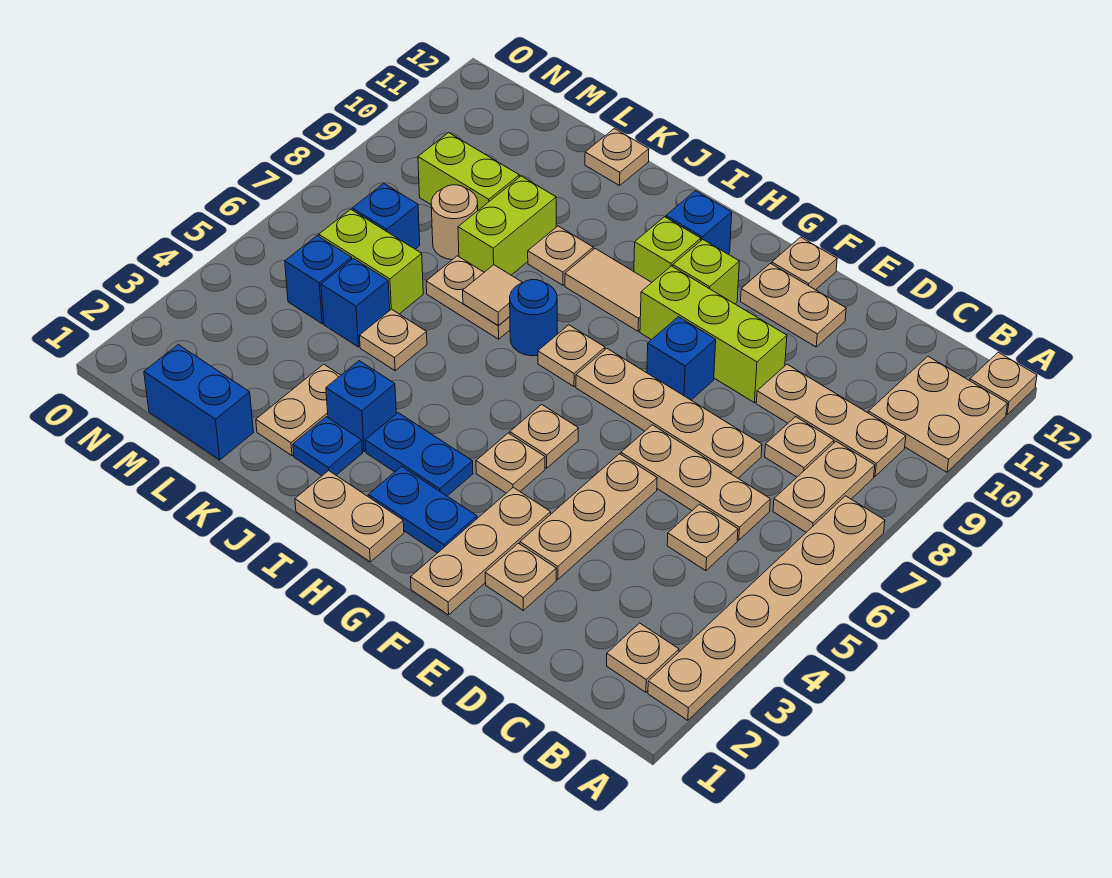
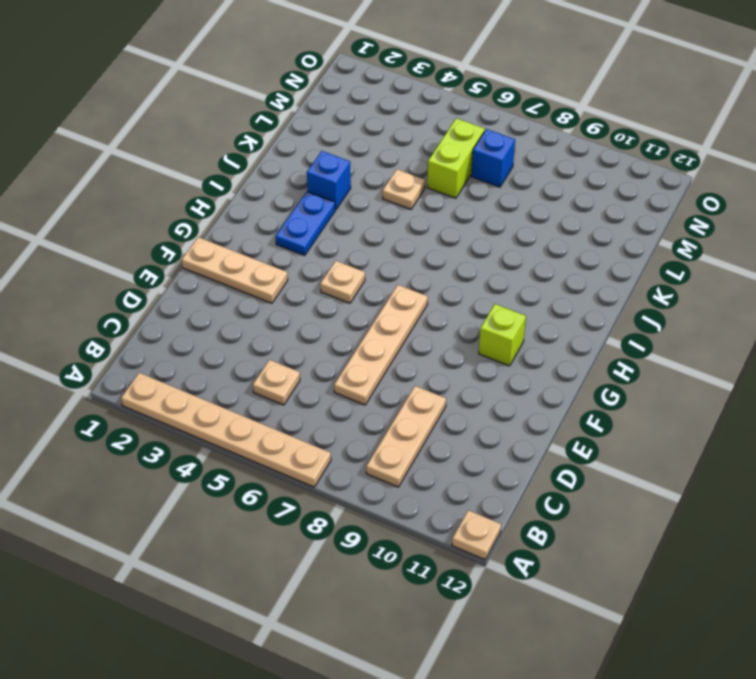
none -> tan 2x2 plate [868,356,1008,472]
none -> tan 1x1 plate [607,623,679,692]
none -> tan 1x2 plate [773,442,875,532]
none -> tan 1x3 plate [621,425,770,540]

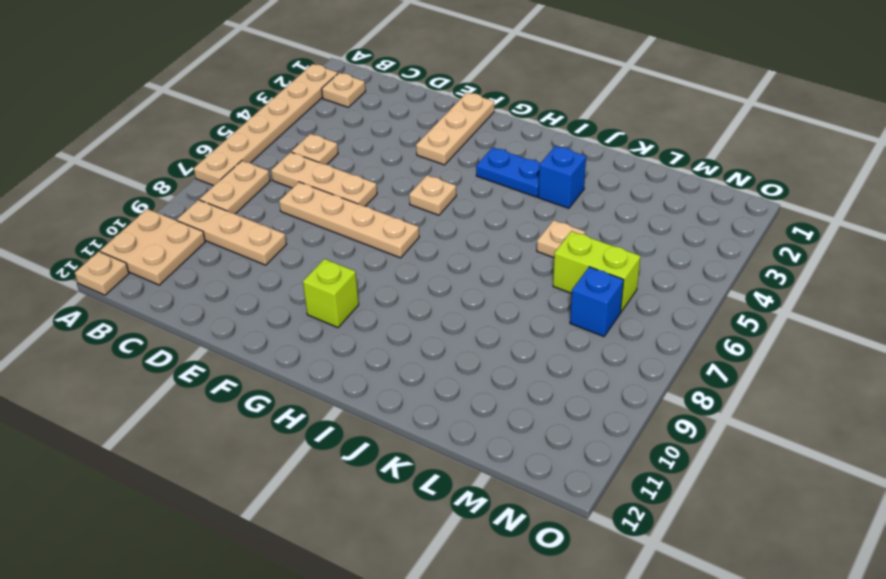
none -> tan 1x1 plate [765,417,834,477]
none -> tan 1x1 plate [485,543,556,610]
none -> tan 1x3 plate [520,454,657,579]
none -> lime 1x3 brick [640,266,787,403]

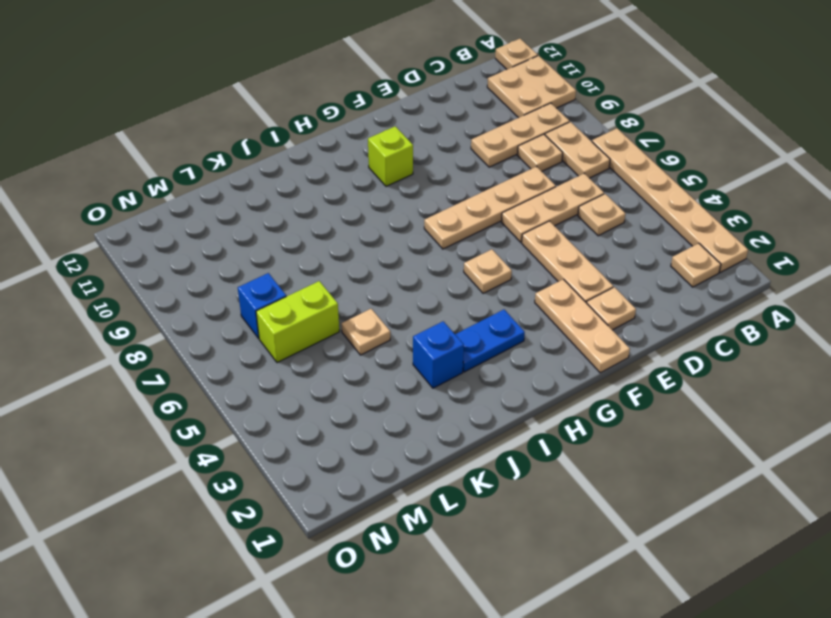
none -> lime 1x3 brick [640,266,787,403]
none -> tan 1x2 plate [741,263,846,347]
none -> blue 1x1 brick [647,317,716,400]
none -> tan 1x1 plate [772,237,837,290]

